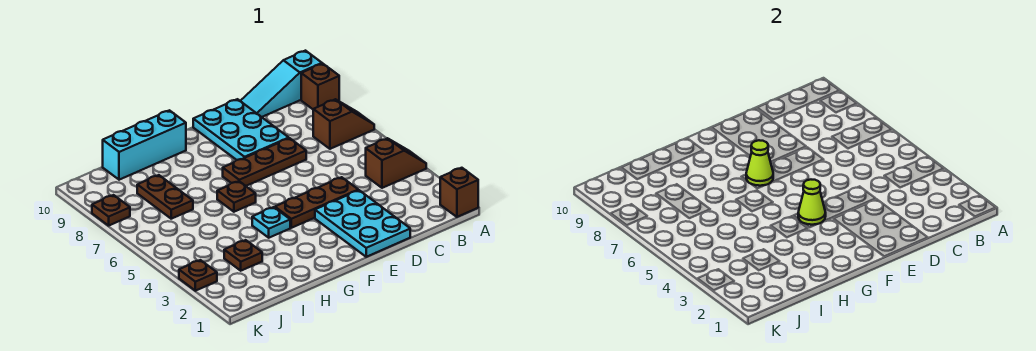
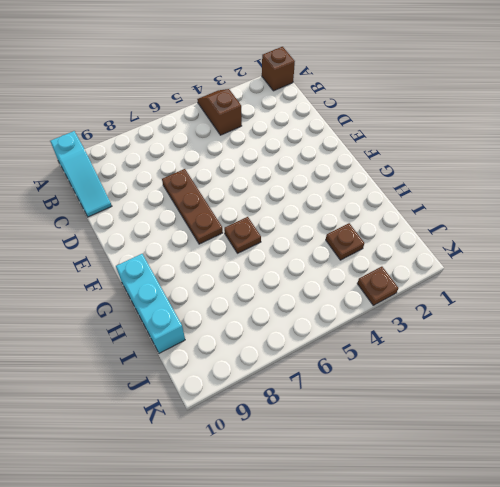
none -> brown 1x2 slope [313,99,374,149]
none -> brown 1x1 brick [301,64,339,109]
none -> cyan 2x3 plate [315,190,410,257]

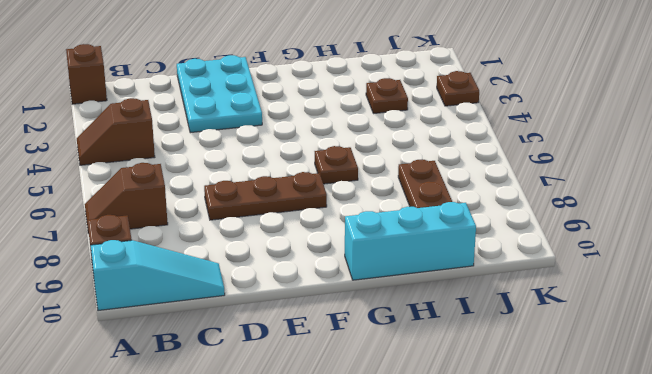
none -> brown 1x3 plate [275,177,358,228]
none -> cyan 2x3 plate [193,99,289,160]
none -> cyan 1x1 plate [252,207,290,238]

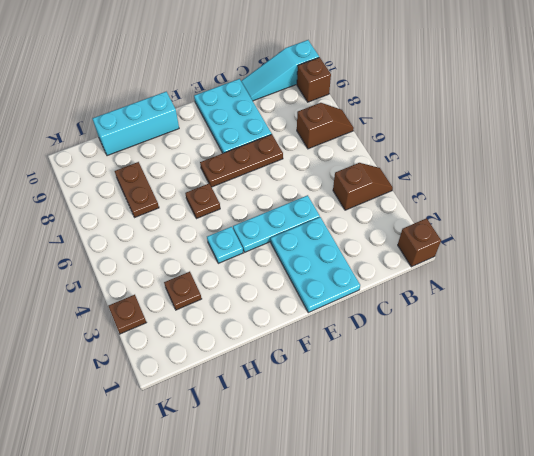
cyan 1x3 plate [233,195,320,252] -> brown 1x3 plate [275,177,358,228]
none -> brown 1x1 plate [92,195,130,226]
none -> lime 1x1 cone [798,180,826,225]
none -> lime 1x1 cone [746,140,773,186]

